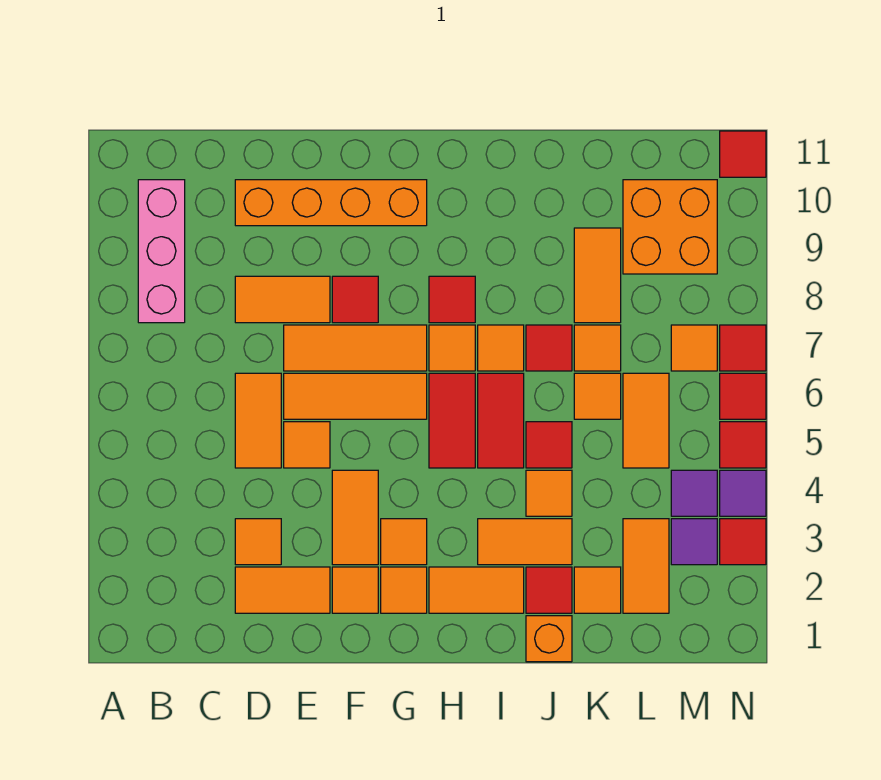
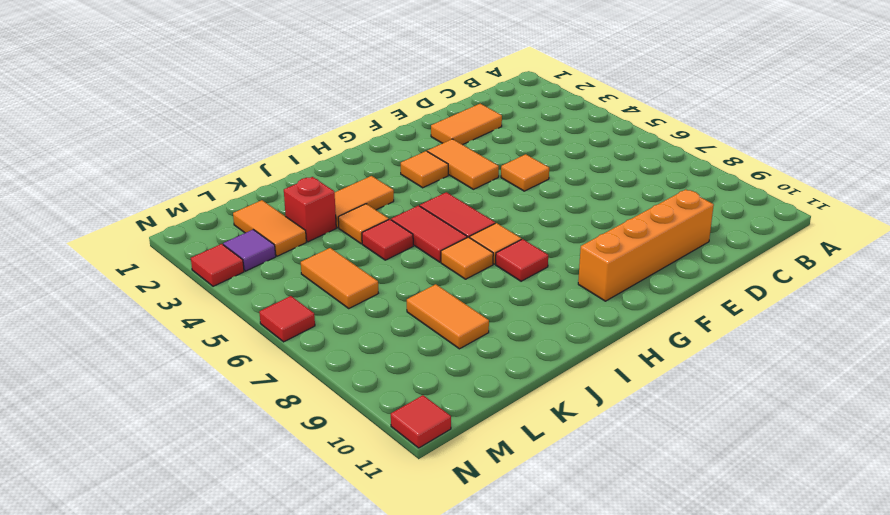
red 1x1 brick [284,177,336,242] -> none
none -> pink 1x3 brick [138,180,185,323]
none -> orange 1x1 tile [235,519,281,565]
none -> orange 1x2 tile [235,373,281,468]
none -> orange 1x2 tile [235,276,330,323]

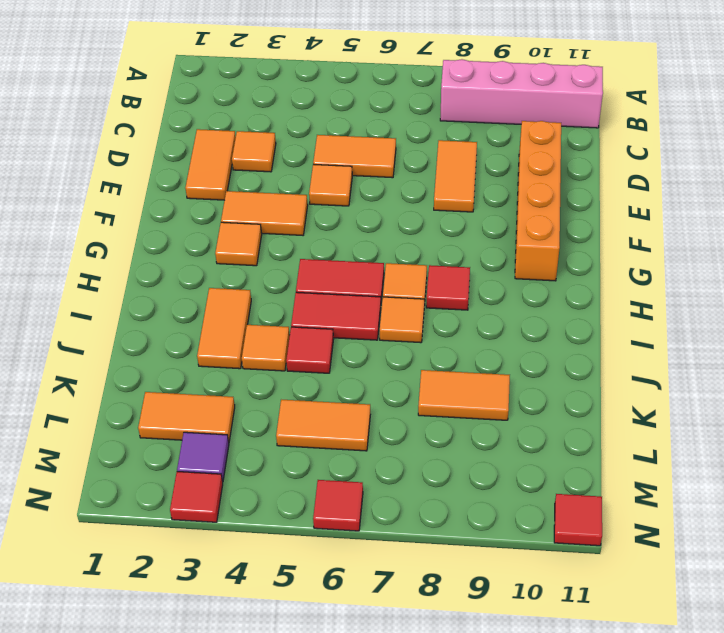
pink 1x4 brick [440,59,603,128] -> pink 1x3 brick [138,180,185,323]
none -> orange 1x3 tile [284,373,427,419]
none -> orange 1x3 tile [284,325,427,371]
none -> orange 1x1 tile [332,567,378,613]
none -> red 1x1 tile [332,276,378,323]

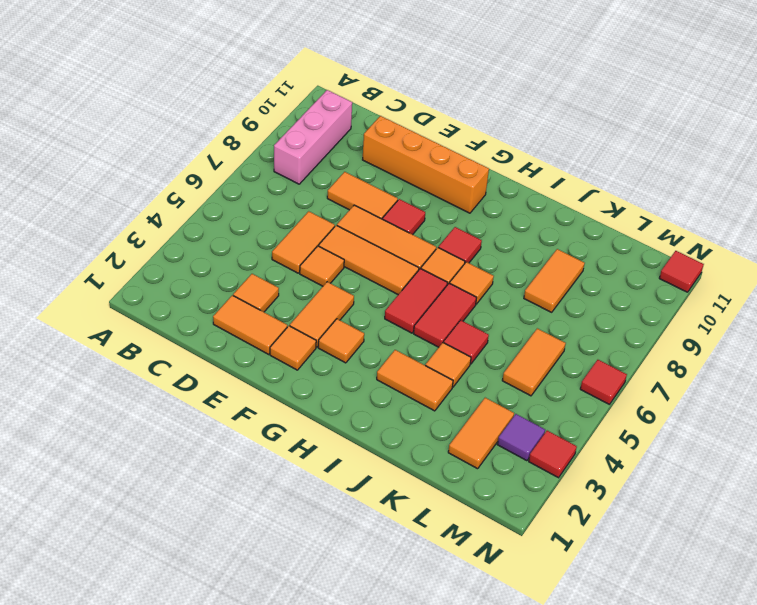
none -> orange 1x1 tile [381,567,427,613]
none -> orange 1x2 tile [429,567,524,613]
none -> orange 1x1 brick [526,616,572,662]
none -> red 1x1 tile [526,567,572,613]

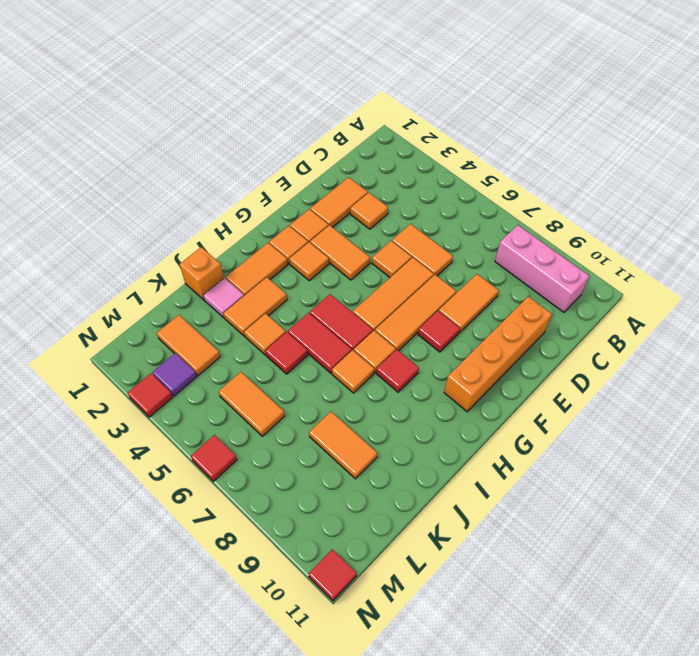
pink 1x1 tile [203,278,244,318] -> red 1x1 tile [526,567,572,613]
none -> red 1x1 tile [526,325,572,371]
none -> orange 1x1 tile [574,567,621,613]
none -> orange 1x1 tile [574,373,621,419]
none -> orange 1x1 tile [574,325,621,371]

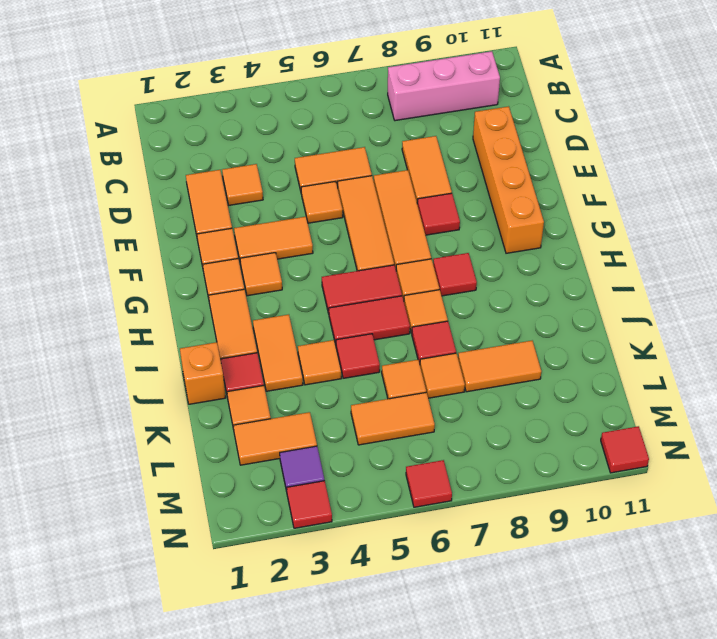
none -> orange 2x2 brick [623,180,717,274]
none -> purple 1x1 tile [671,470,717,516]
none -> orange 1x1 tile [671,325,717,371]
none -> purple 1x1 tile [720,470,766,516]

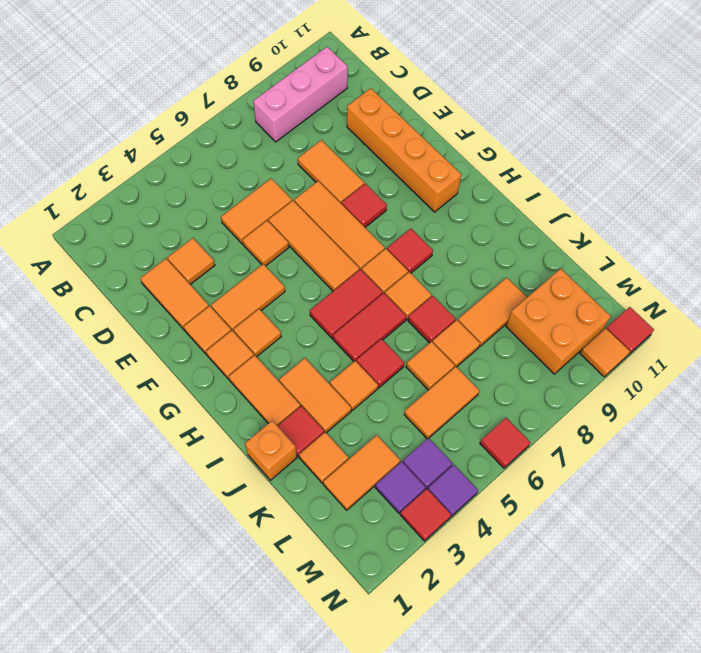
orange 1x1 tile [580,328,630,377] -> orange 1x1 tile moved to [671,325,717,371]
none -> red 1x1 tile [720,422,766,468]
none -> red 1x1 tile [720,325,766,371]

